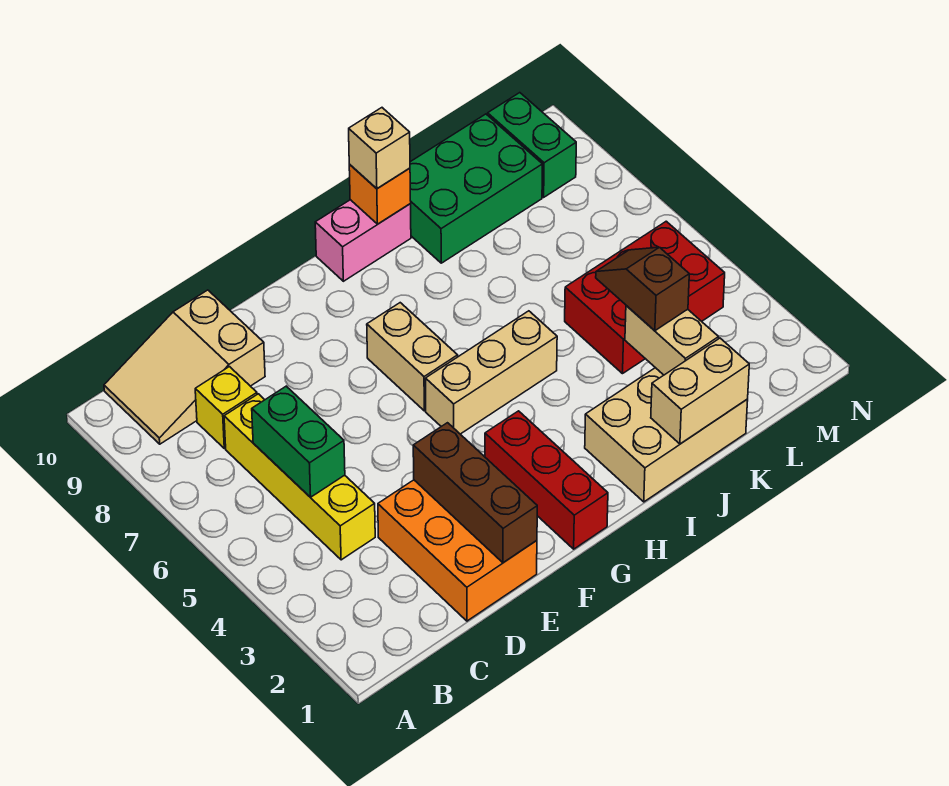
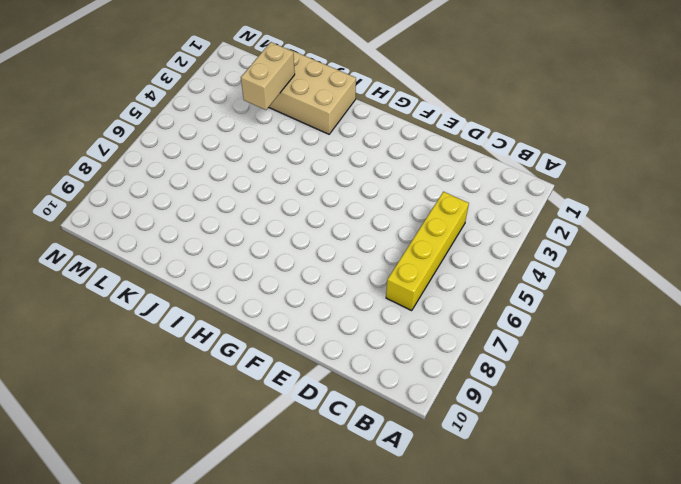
none -> tan 2x3 slope [104,290,265,444]
none -> yellow 1x1 brick [195,367,257,448]
none -> orange 2x3 brick [378,480,537,621]

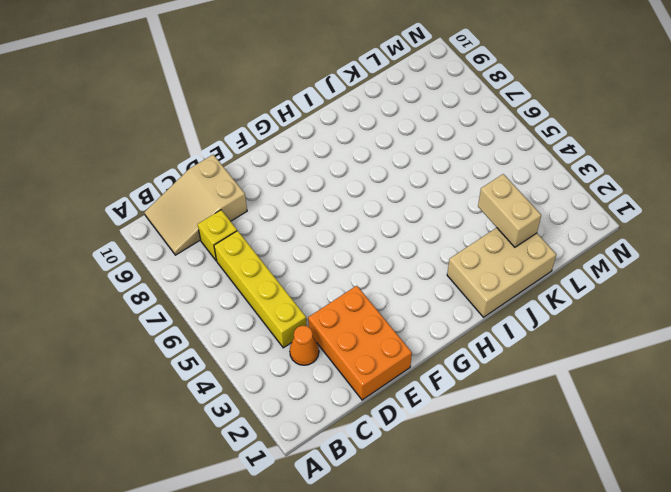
orange 1x1 cone [290,326,319,365] -> none
none -> red 1x3 brick [485,411,608,549]
none -> tan 1x3 brick [425,311,557,434]
none -> tan 1x2 brick [367,303,458,411]

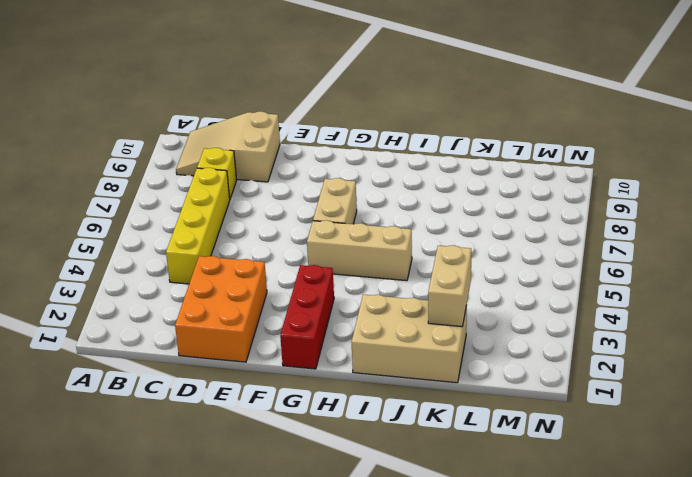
none -> pink 1x2 brick [315,200,411,281]
none -> green 2x3 brick [410,114,542,263]
none -> red 2x3 brick [565,221,725,374]

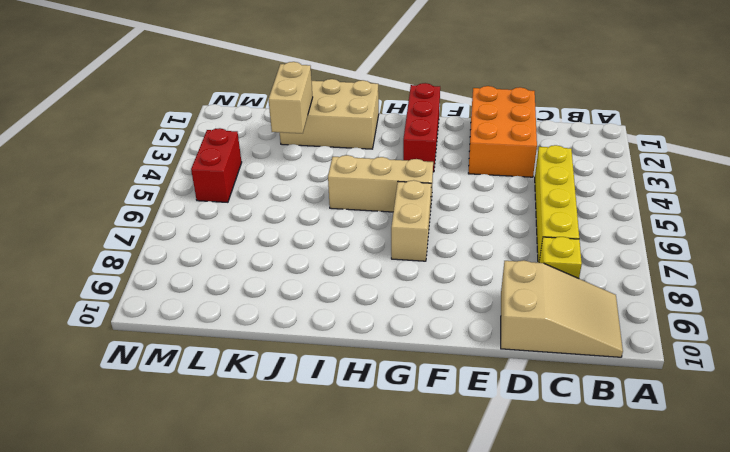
red 1x2 brick [191,128,242,202] -> red 2x3 brick [565,221,725,374]
none -> pink 1x2 brick [315,200,411,281]
none -> green 2x3 brick [410,114,542,263]
none -> green 1x2 brick [488,93,576,197]

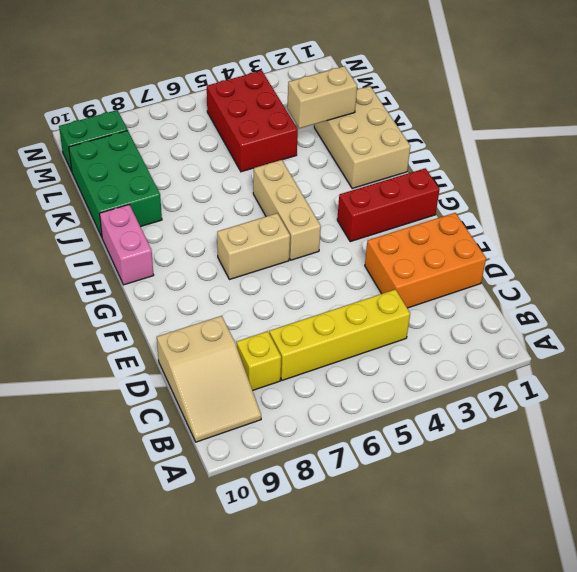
none -> green 1x2 brick [252,386,345,497]
none -> brown 1x3 brick [413,423,537,563]
none -> orange 1x1 brick [349,165,411,224]

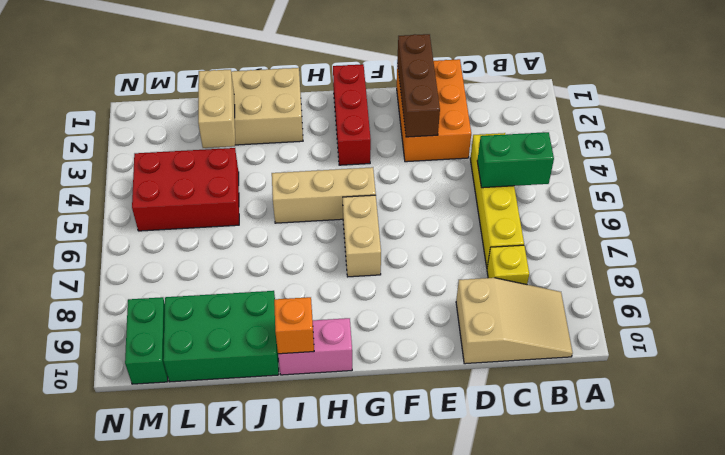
green 1x2 brick [477,132,554,188] -> green 1x2 brick turned to [252,386,345,497]
none -> tan 1x2 brick [651,338,749,444]
none -> tan 1x1 brick [349,108,410,189]
none -> brown 1x2 slope [596,247,689,331]

